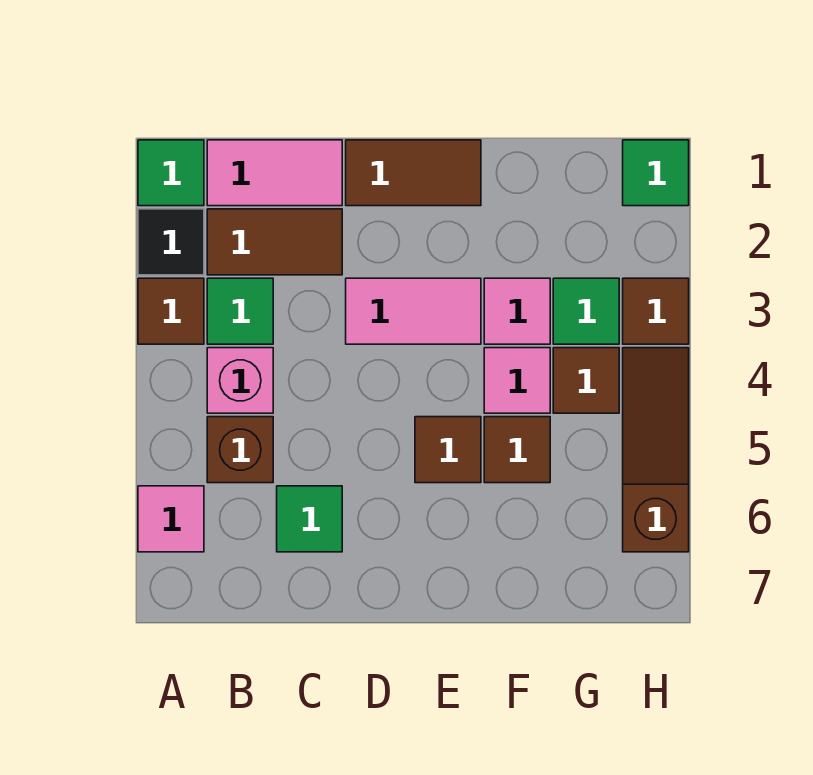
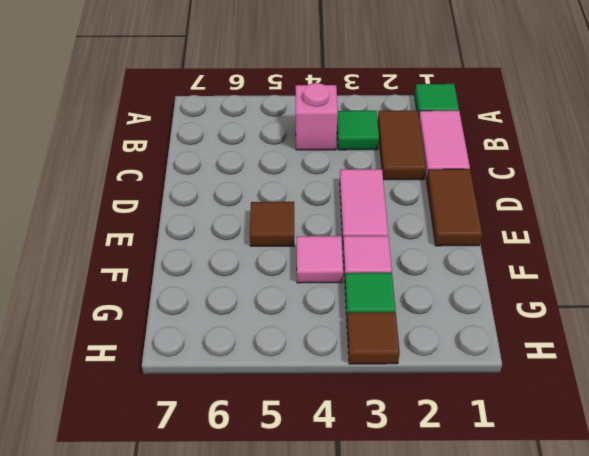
none -> black 1x1 tile [138,209,204,275]
none -> brown 1x1 tile [138,278,204,344]
none -> pink 1x1 tile [138,486,204,552]

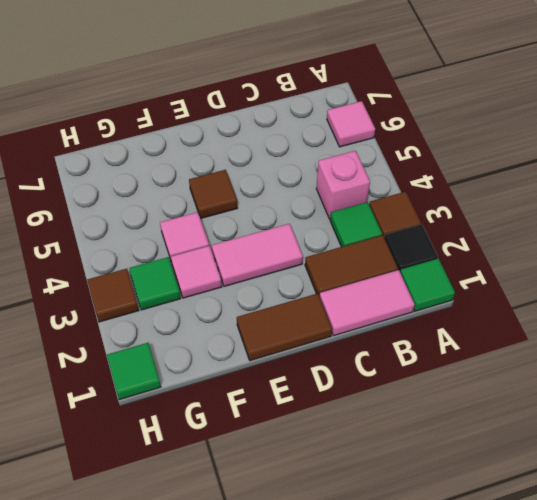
none -> brown 1x1 brick [207,417,273,483]
none -> green 1x1 tile [277,486,342,552]
none -> brown 1x1 tile [484,417,550,483]

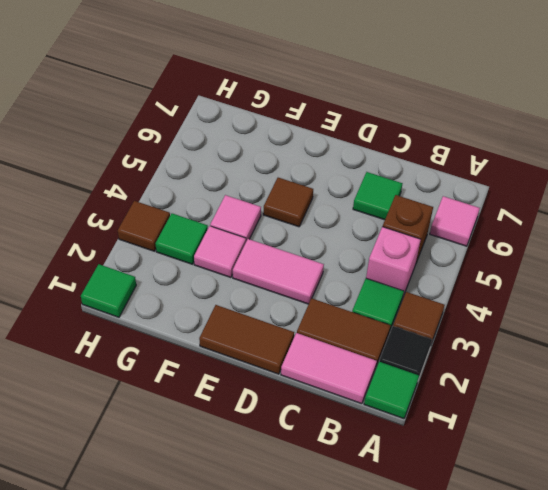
none -> brown 1x1 tile [484,417,550,483]
none -> brown 1x1 tile [553,348,619,413]
none -> brown 1x3 slope [623,348,689,552]

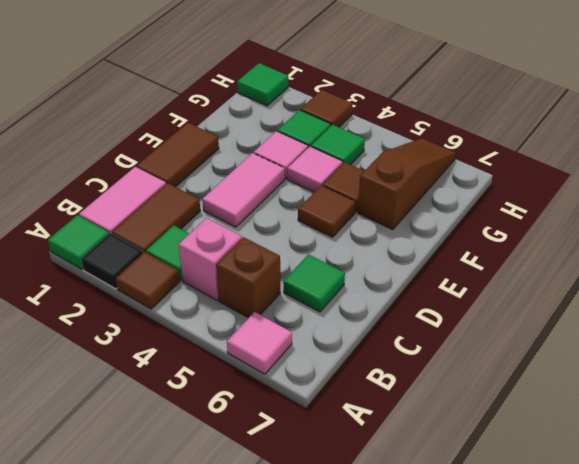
brown 1x3 slope [358,138,456,230] -> brown 1x3 slope turned to [623,348,689,552]
green 1x1 tile [311,125,365,165] -> brown 1x1 tile [553,348,619,413]

